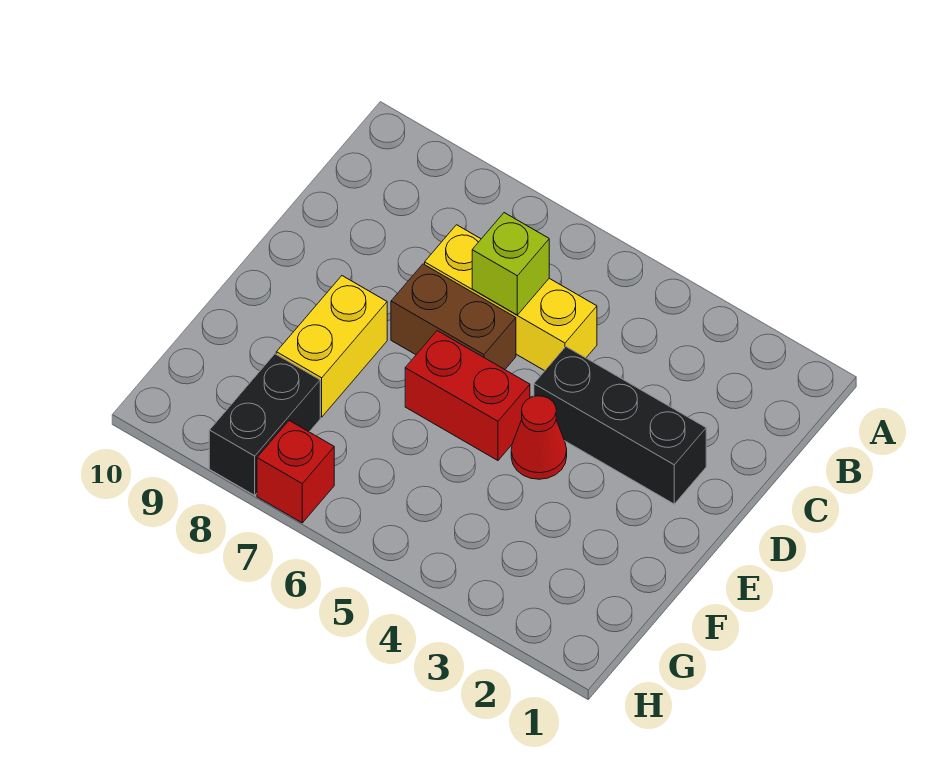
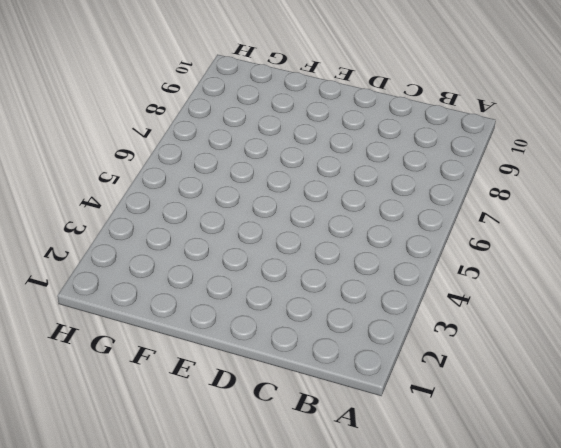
none -> yellow 1x3 brick [425,225,597,371]
none -> black 1x3 brick [534,347,706,504]

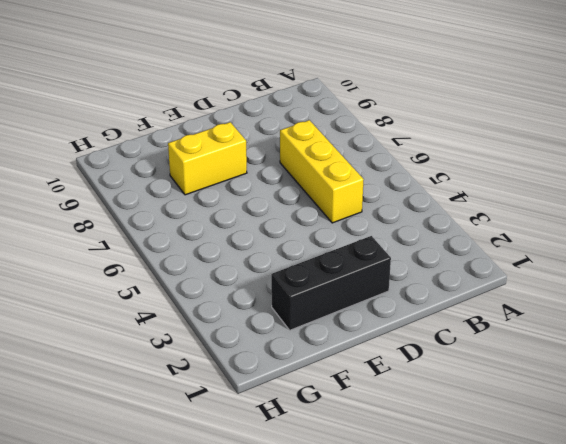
black 1x3 brick [271,236,391,330] -> black 1x3 brick turned to [534,347,706,504]
none -> brown 1x2 brick [391,264,516,369]
none -> red 1x1 cone [511,396,567,479]

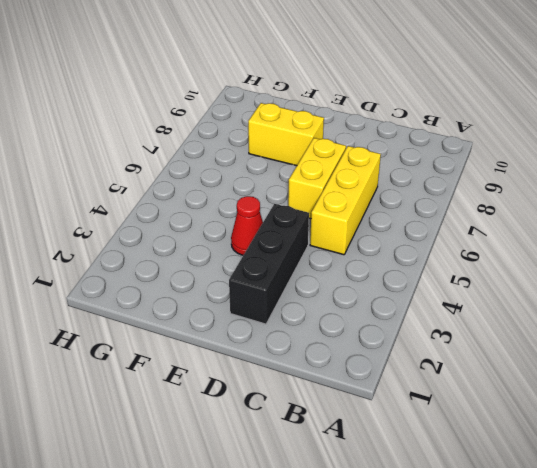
yellow 1x2 brick [288,138,346,219] -> brown 1x2 brick [391,264,516,369]
none -> red 1x2 brick [405,331,530,460]
none -> black 1x2 brick [209,354,320,495]

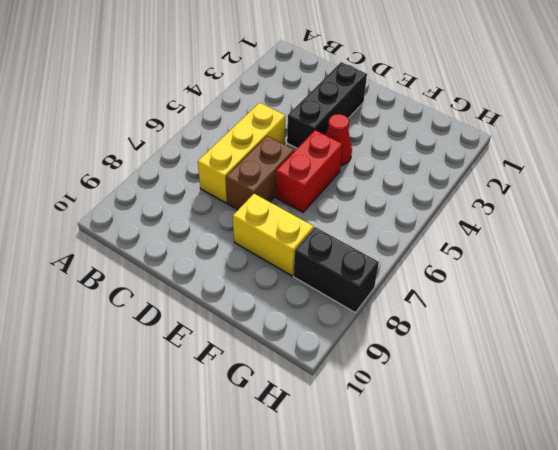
none -> red 1x1 brick [257,421,334,523]
none -> lime 1x1 brick [472,213,549,315]

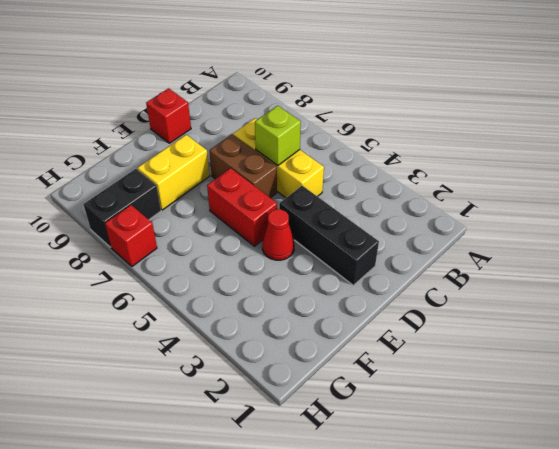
red 1x1 brick [146,88,191,143] -> none

